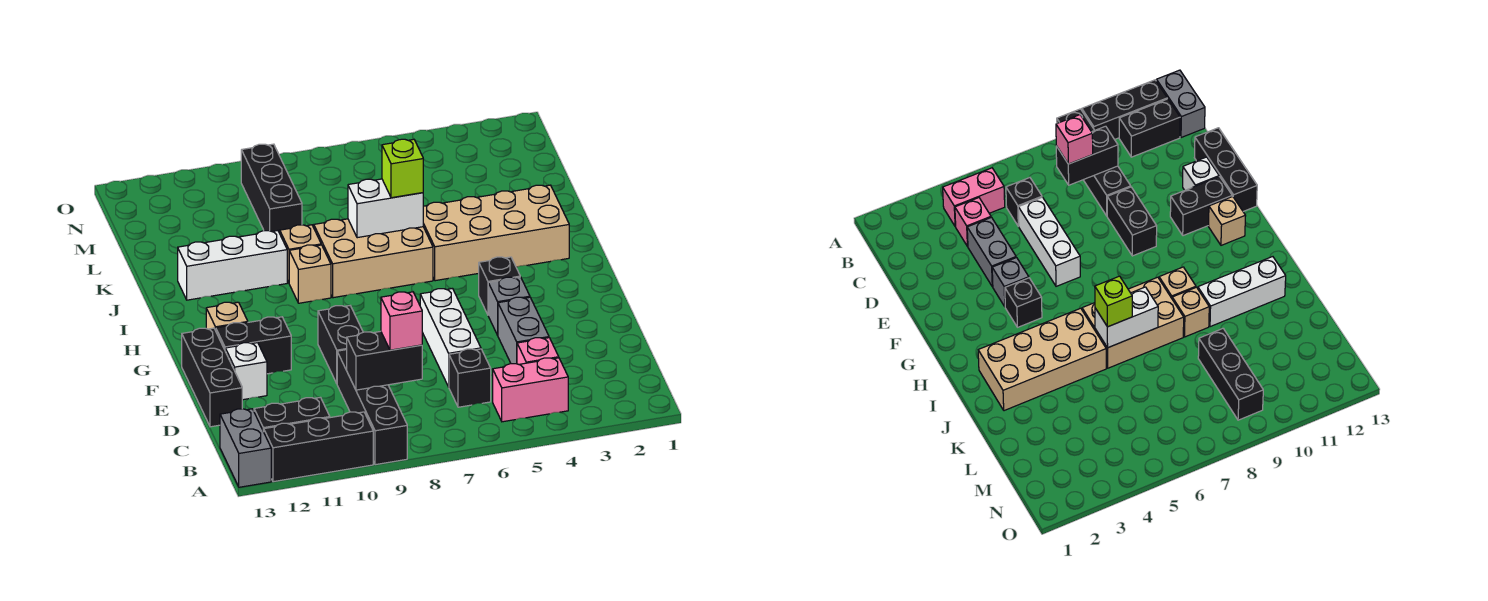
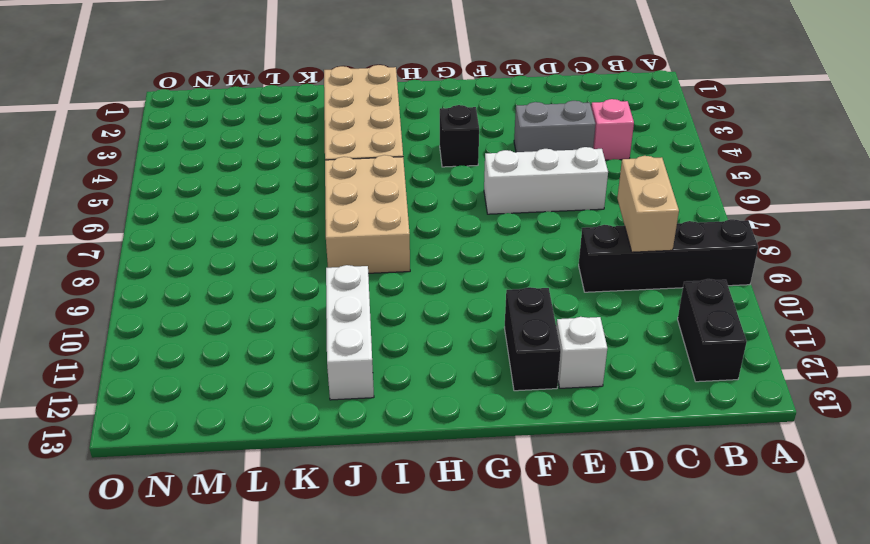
tan 1x2 brick [617,156,679,252] -> black 1x2 brick [347,331,422,390]
none -> black 1x3 brick [264,412,373,482]
none -> grey 1x2 brick [220,409,271,487]
none -> pink 1x2 brick [493,358,568,422]

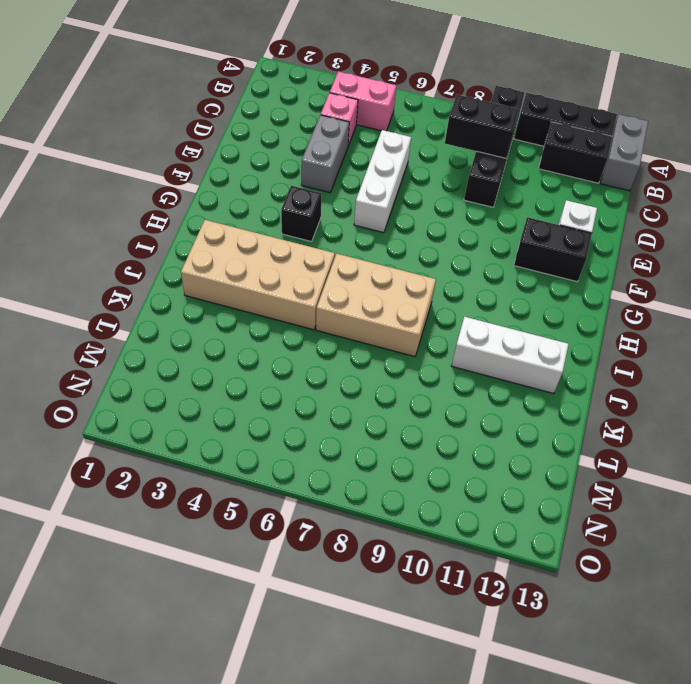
none -> black 1x1 brick [449,349,491,407]
none -> black 1x3 brick [182,328,242,427]
none -> black 1x2 brick [318,306,363,383]

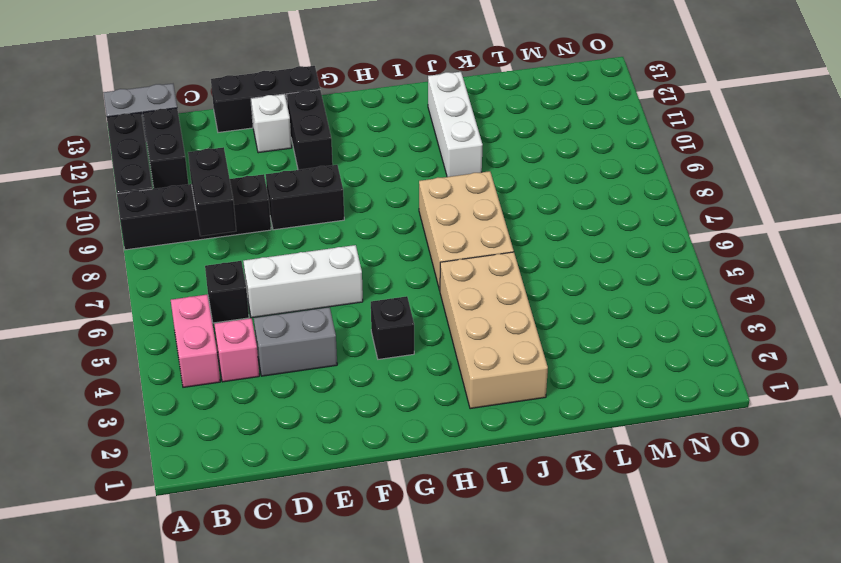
none -> grey 1x1 brick [488,277,530,335]
none -> tan 1x1 brick [206,302,248,331]
none -> tan 1x1 brick [289,245,331,303]

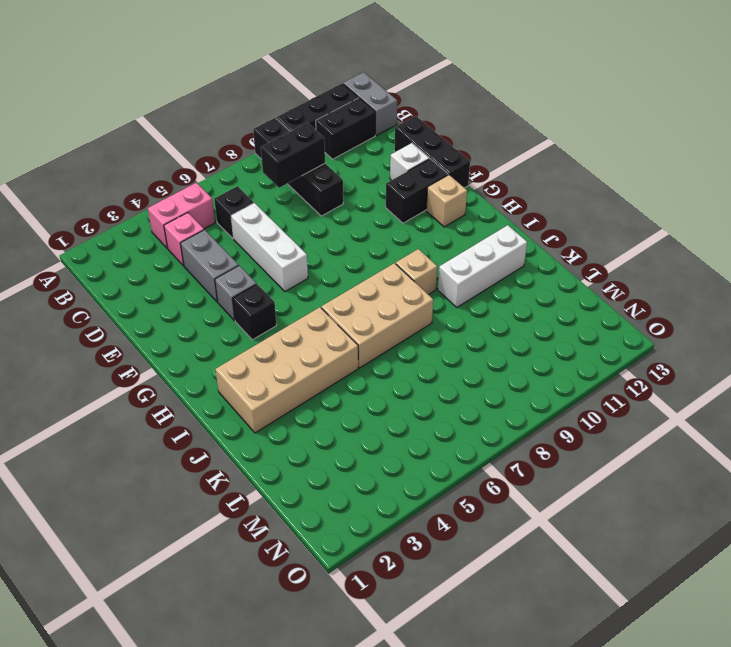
none -> black 1x2 brick [318,306,363,383]
none -> tan 1x1 brick [280,225,321,282]
none -> black 1x3 brick [241,144,302,233]

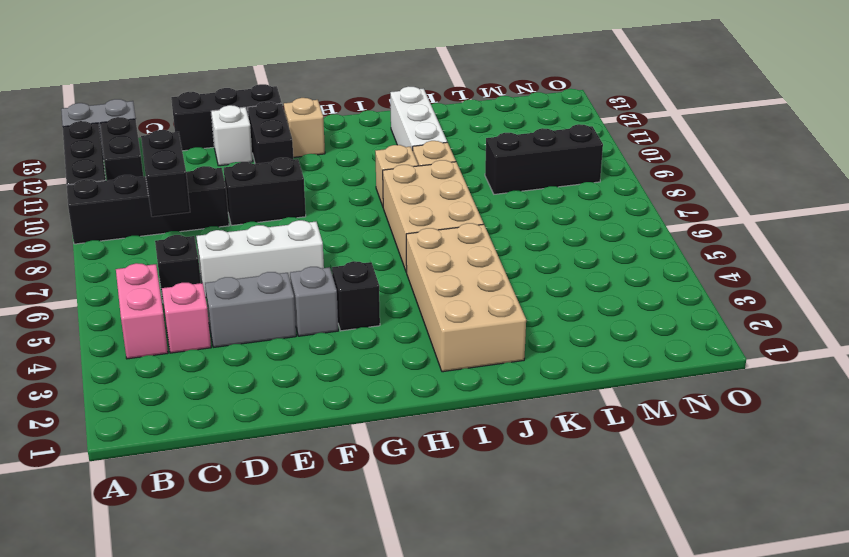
none -> white 1x2 brick [348,179,423,238]
none -> pink 1x1 brick [381,292,422,350]
none -> lime 1x1 brick [382,139,423,198]

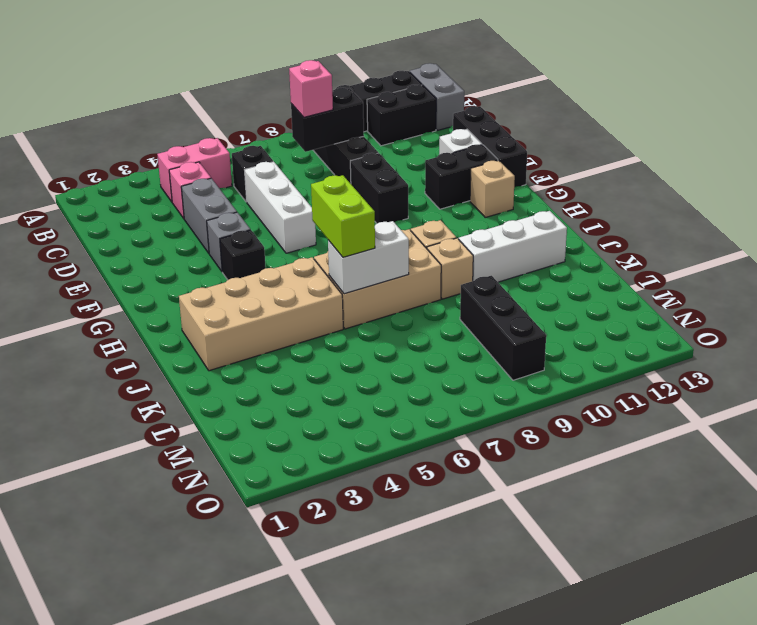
lime 1x2 brick [311,175,375,257] -> lime 1x1 brick [382,139,423,198]

